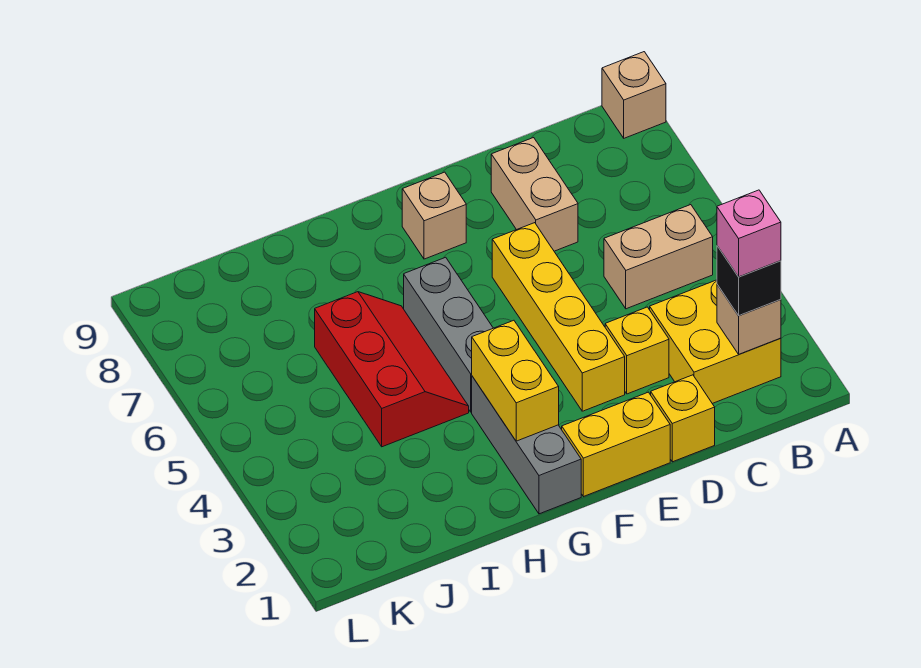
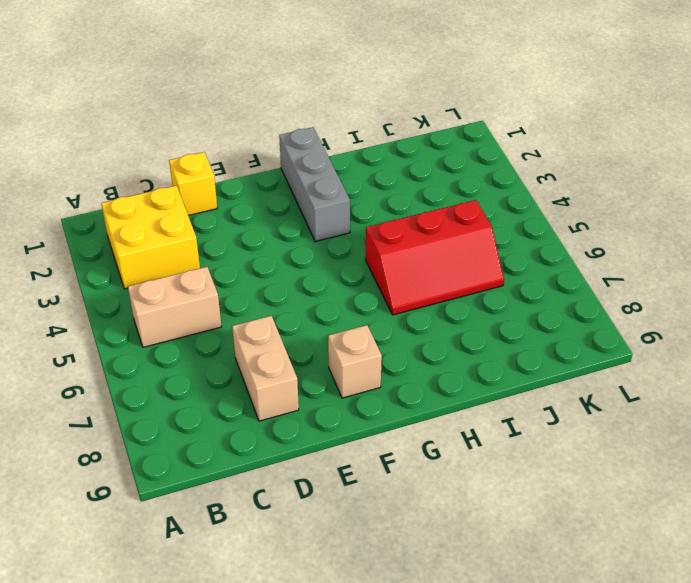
red 2x3 slope [365,200,504,315] -> red 2x3 slope turned to [315,292,469,447]
none -> tan 1x1 brick [602,52,666,138]
none -> yellow 1x1 brick [605,307,669,394]
none -> yellow 1x2 brick [562,392,670,497]

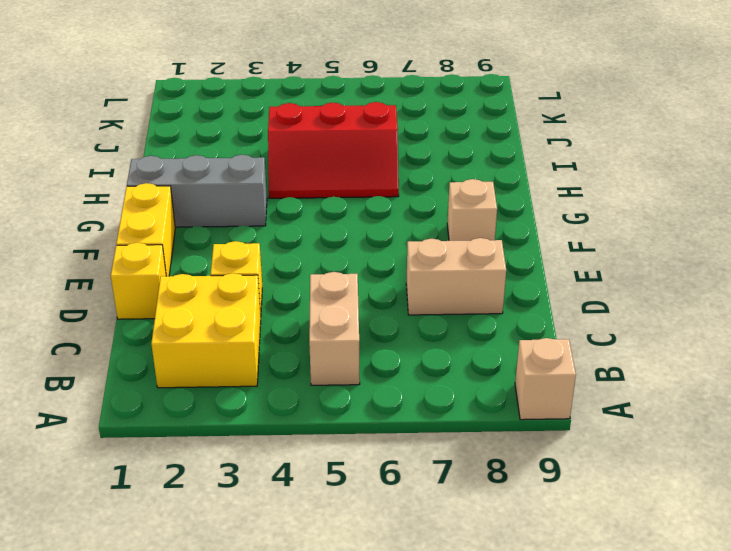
none -> yellow 1x4 brick [492,223,625,411]
none -> grey 1x3 brick [404,257,493,412]
none -> tan 1x1 brick [717,285,781,354]

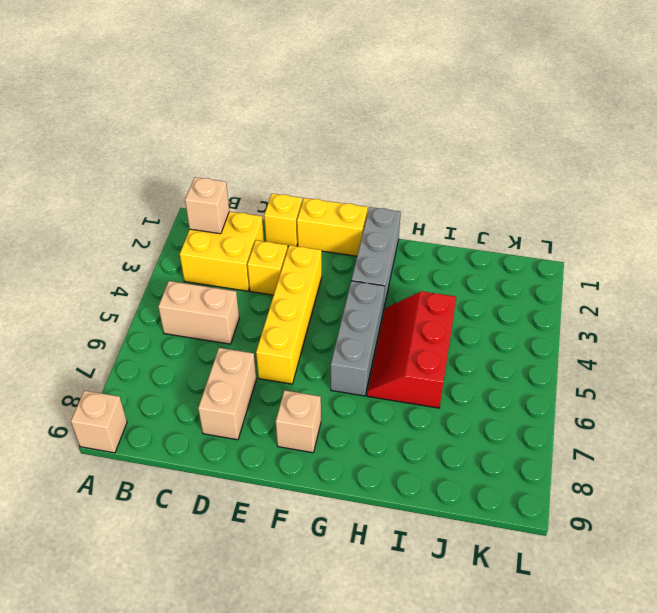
none -> yellow 1x2 brick [472,320,559,441]
none -> black 1x1 brick [717,246,781,316]
none -> pink 1x1 brick [717,190,781,277]

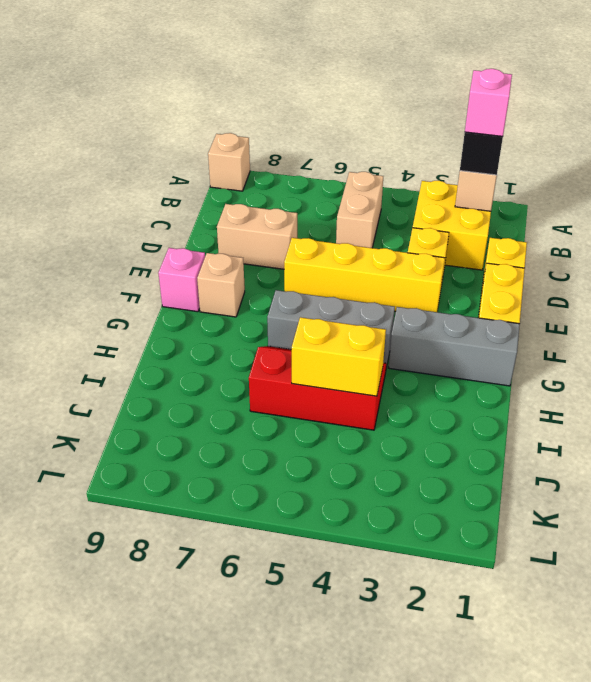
pink 1x1 brick [158,248,205,312] -> none
yellow 1x2 brick [292,317,386,396] -> yellow 1x2 brick moved to [472,320,559,441]

